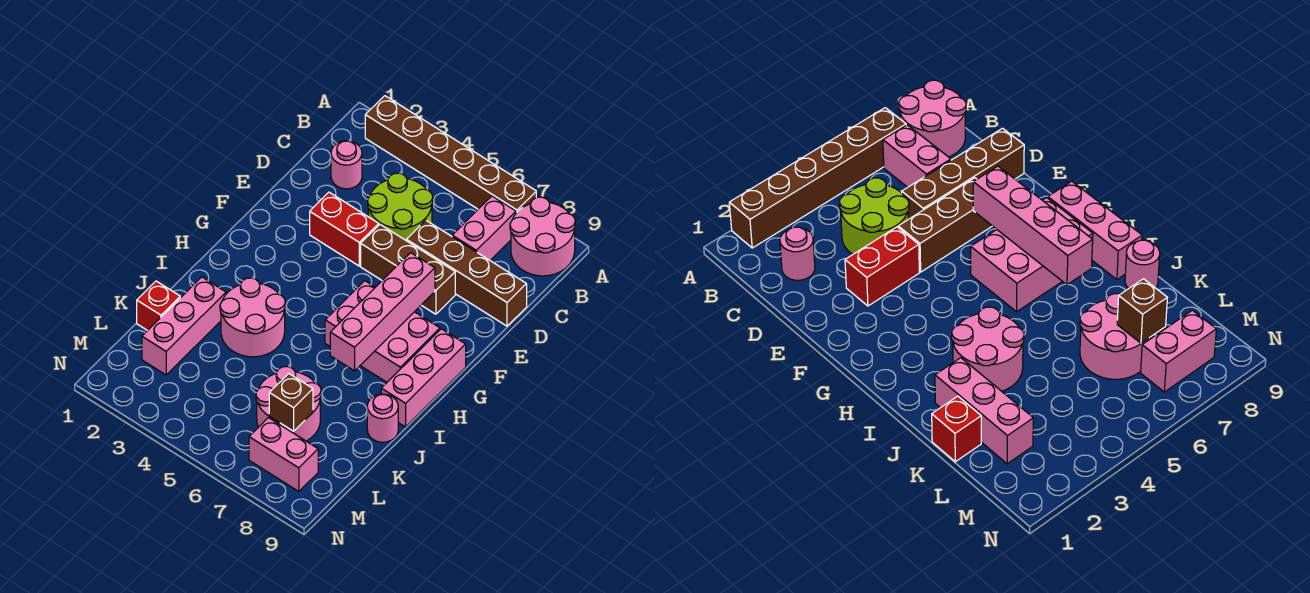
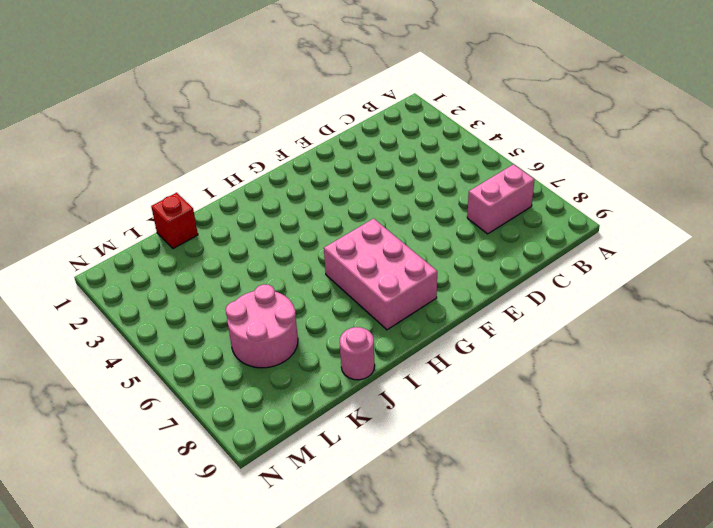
none -> brown 1x6 brick [365,96,536,213]
none -> pink 2x2 round brick [510,197,575,276]
none -> pink 1x1 round brick [331,141,362,189]

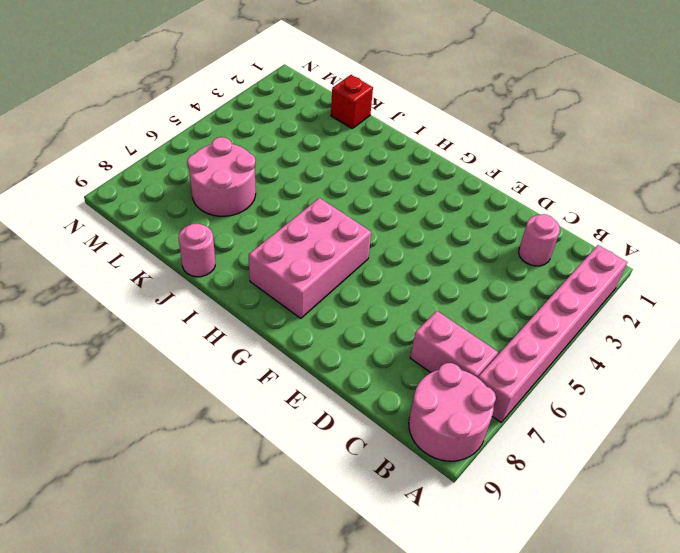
pink 1x6 brick [478,245,627,422] -> brown 1x6 brick [365,96,536,213]
none -> lime 2x2 round brick [368,173,433,240]
none -> brown 1x4 brick [406,220,527,326]
none -> red 1x2 brick [310,192,379,266]

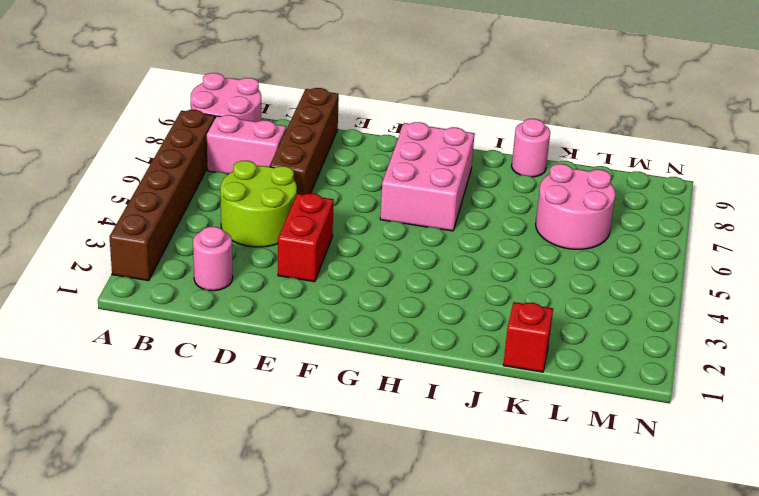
none -> brown 1x3 brick [361,225,455,314]
none -> pink 1x3 brick [381,329,466,427]
none -> pink 2x2 round brick [220,278,285,357]

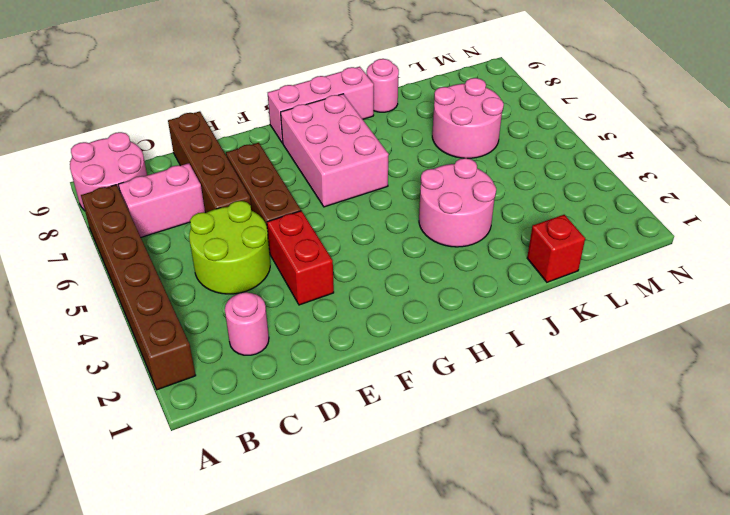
none -> pink 1x3 brick [142,277,226,375]
none -> pink 1x2 brick [249,418,318,491]
none -> pink 1x4 brick [330,253,435,371]

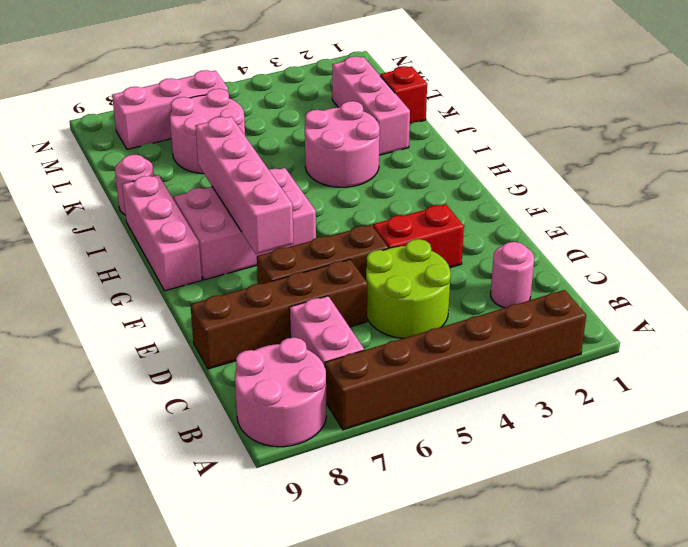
pink 1x3 brick [112,70,228,149] -> pink 1x2 brick [249,418,318,491]
none -> brown 1x1 brick [269,374,313,431]

